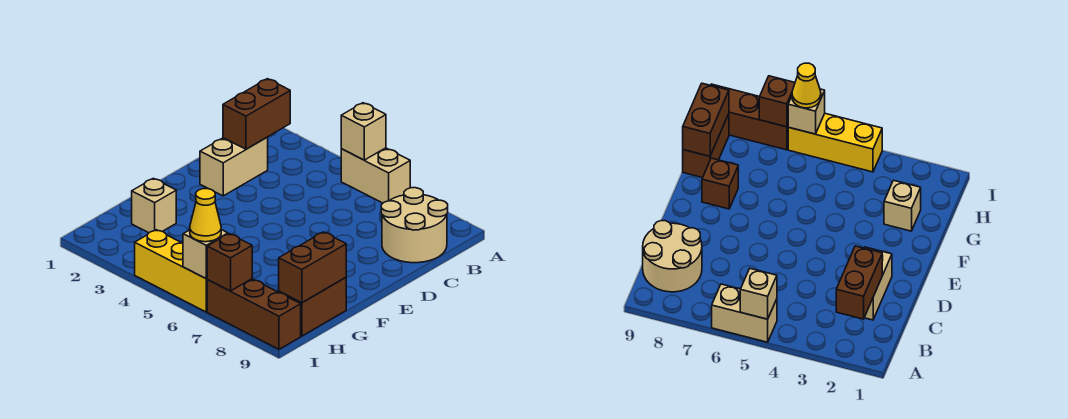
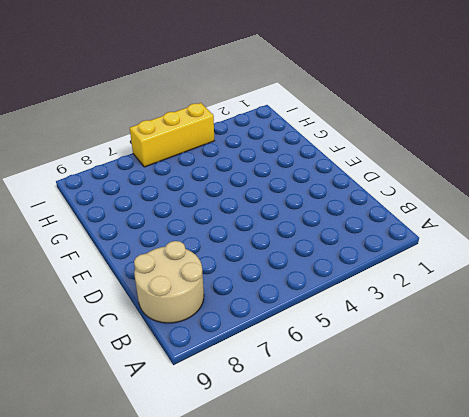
none -> tan 1x2 brick [341,148,410,203]
none -> tan 1x2 brick [200,137,268,196]
none -> brown 1x1 brick [702,158,738,209]

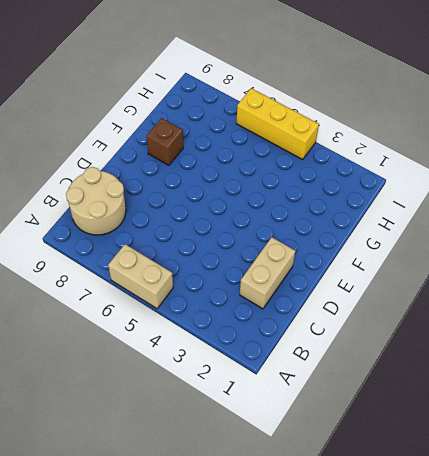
none -> tan 1x1 brick [132,178,176,233]
none -> brown 1x2 brick [279,278,346,336]
none -> brown 1x3 brick [207,279,301,349]

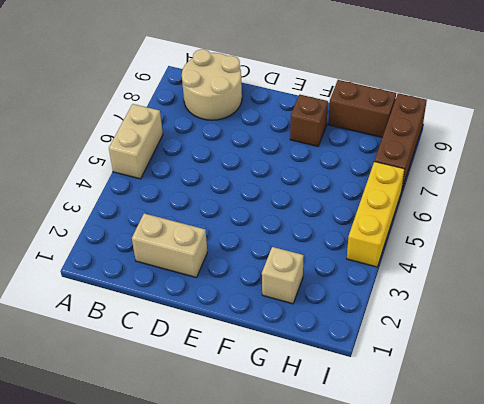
none -> tan 1x1 brick [341,103,386,160]
none -> brown 1x2 brick [223,79,290,149]
none -> brown 1x2 brick [279,232,346,303]

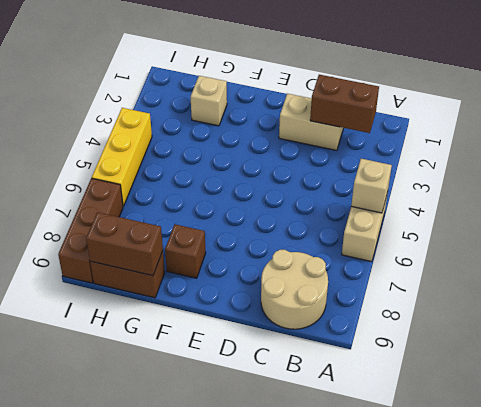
none -> tan 1x1 brick [183,230,228,279]
none -> brown 1x1 brick [207,234,252,291]
none -> yellow 1x1 cone [190,189,221,242]

